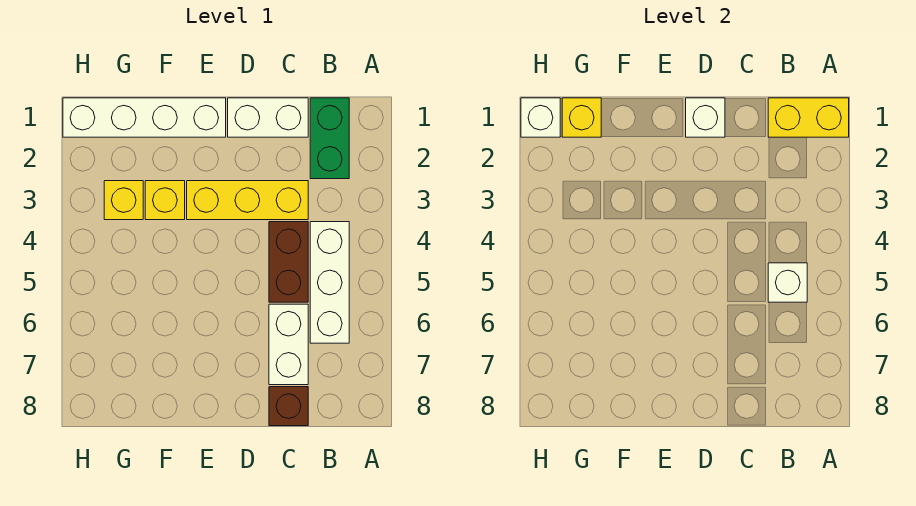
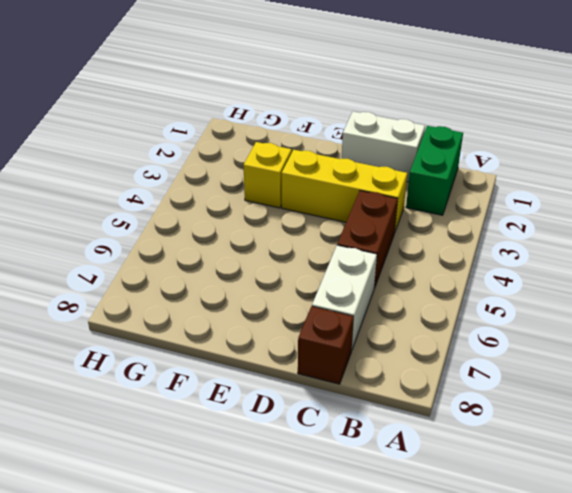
none -> white 1x3 brick [310,222,349,343]
none -> white 1x4 brick [63,98,226,137]
none -> yellow 1x1 brick [104,181,143,220]

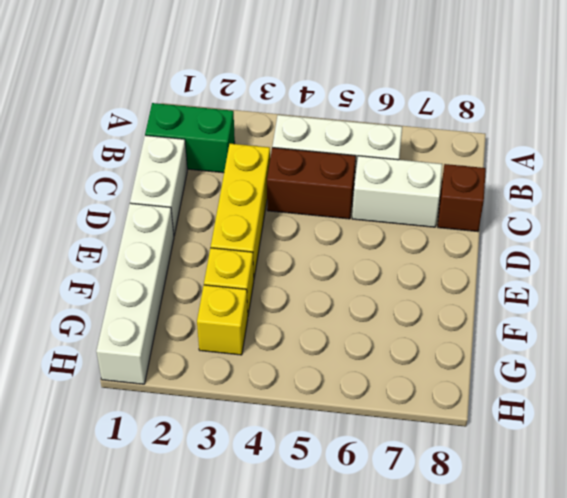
none -> yellow 1x2 brick [768,98,849,137]
none -> white 1x1 brick [768,263,807,302]
none -> white 1x1 brick [686,98,725,137]

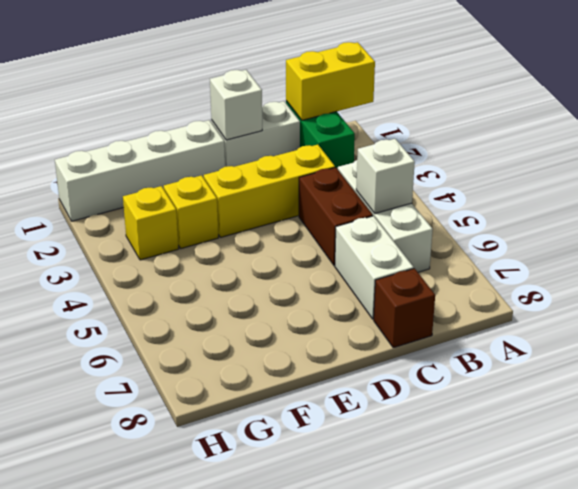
none -> yellow 1x1 brick [562,98,601,137]
none -> white 1x1 brick [521,98,560,137]

